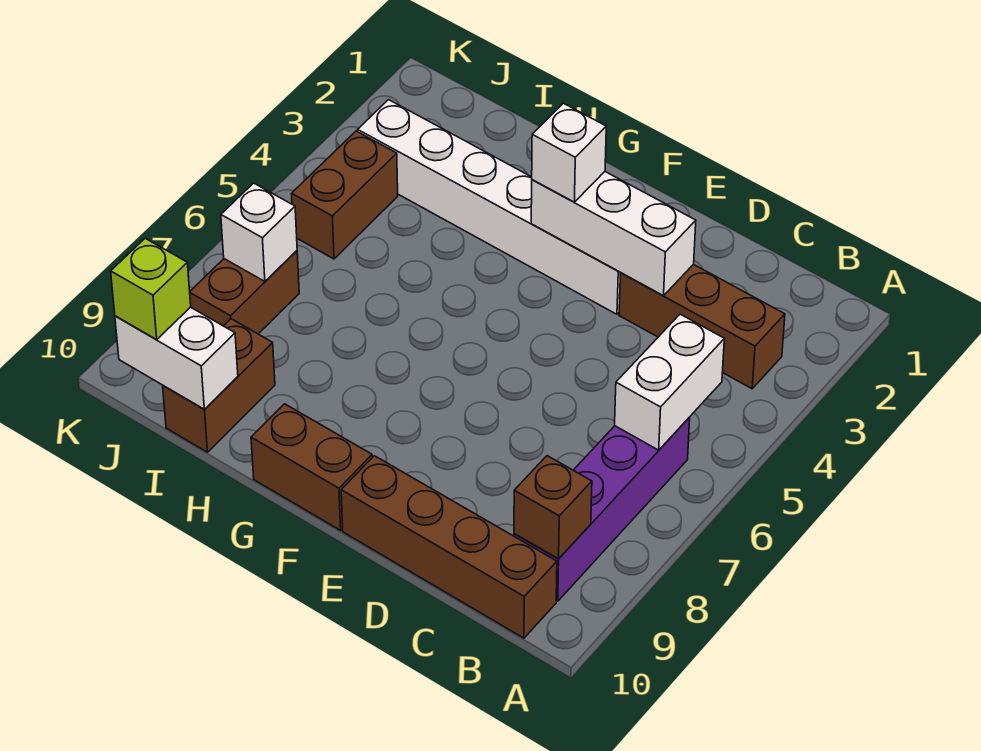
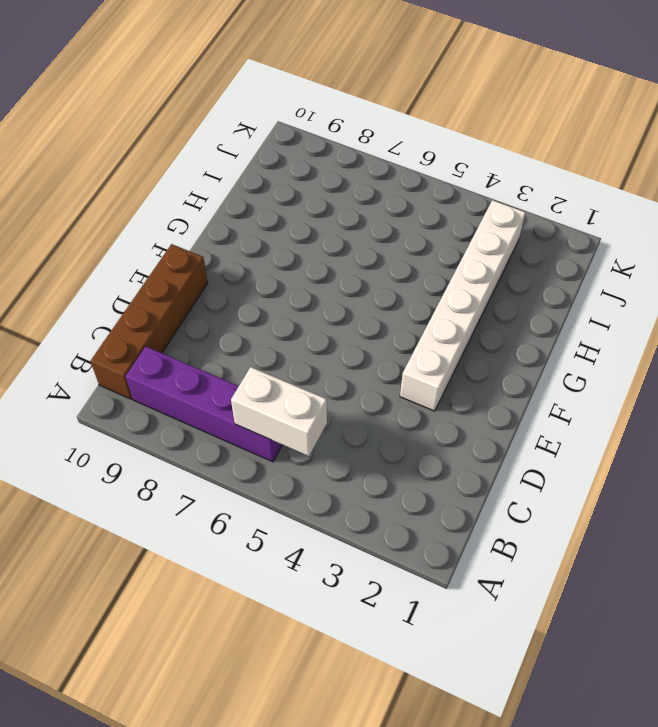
none -> brown 1x3 brick [619,264,785,389]
none -> brown 1x2 brick [251,404,372,530]
none -> brown 1x2 brick [163,319,275,452]

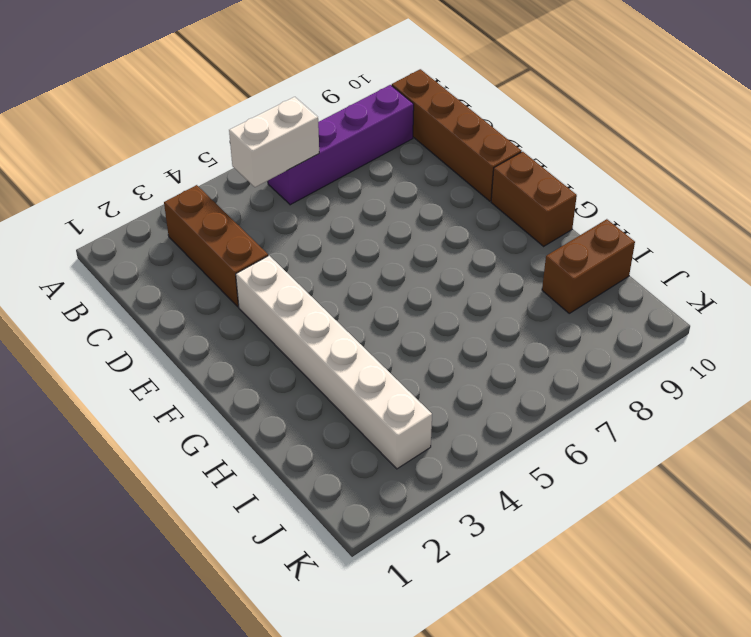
none -> brown 1x2 brick [292,131,398,259]
none -> brown 1x2 brick [190,251,299,334]
none -> brown 1x1 brick [514,456,592,559]

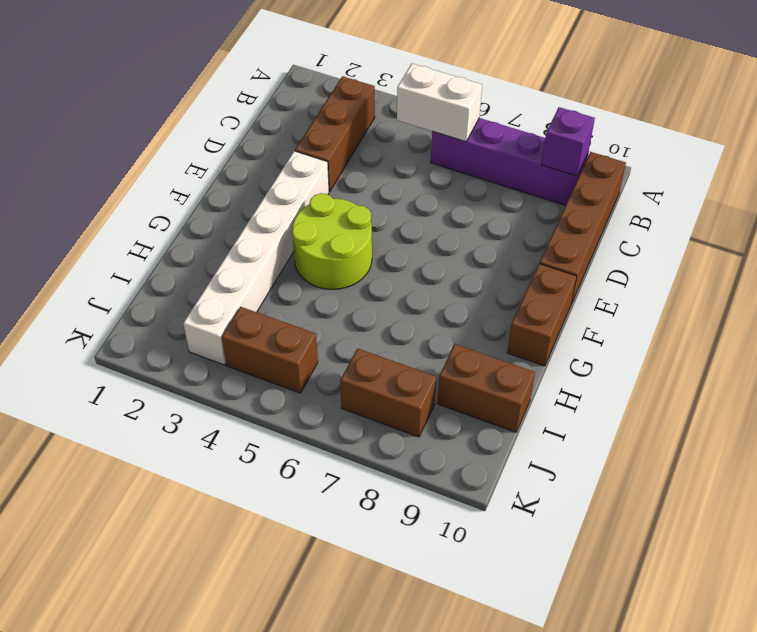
purple 1x1 brick [542,107,595,176] -> brown 1x1 brick [514,456,592,559]
lime 2x2 round brick [292,193,372,289] -> none
none -> white 1x3 brick [531,172,696,296]
none -> white 1x2 brick [115,307,238,410]
none -> white 1x1 brick [221,183,297,281]

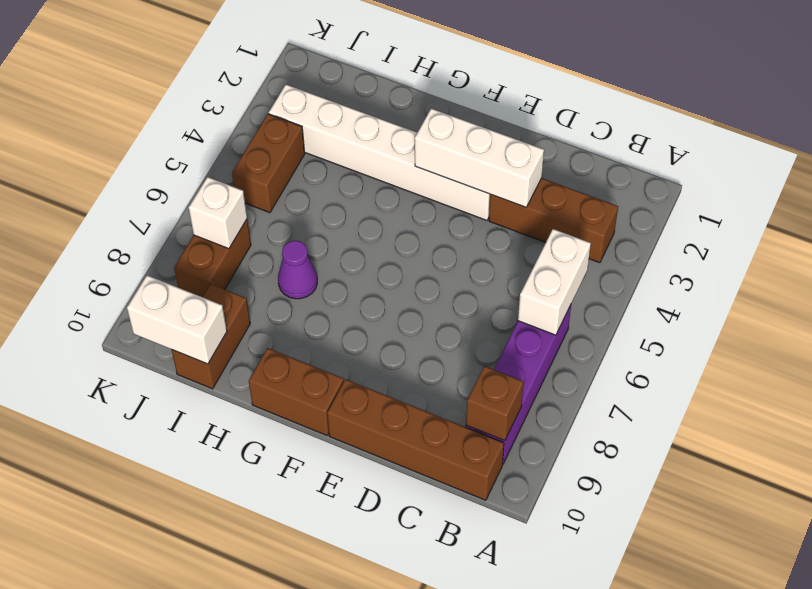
purple 1x1 cone [278,241,317,299] -> none
none -> white 1x1 brick [532,103,606,202]
none -> lime 1x1 brick [111,238,191,339]

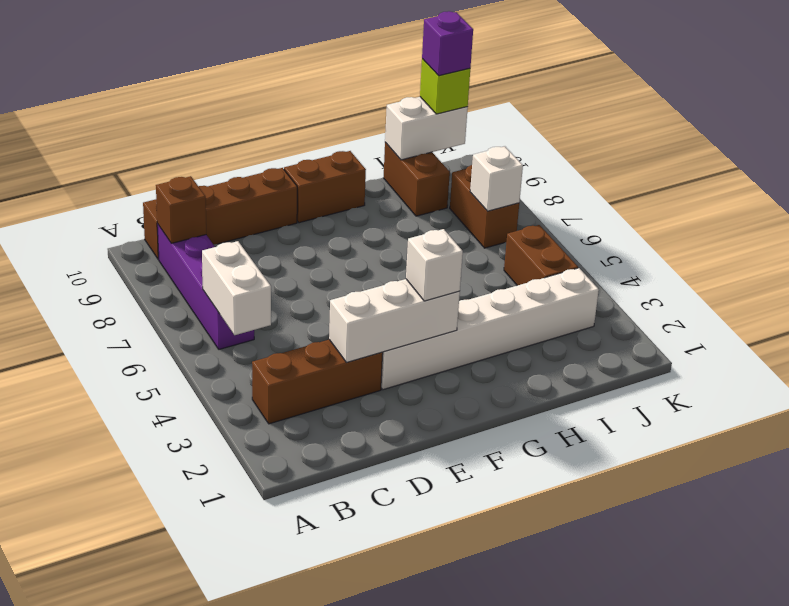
purple 1x1 brick [422,11,473,76] -> none

